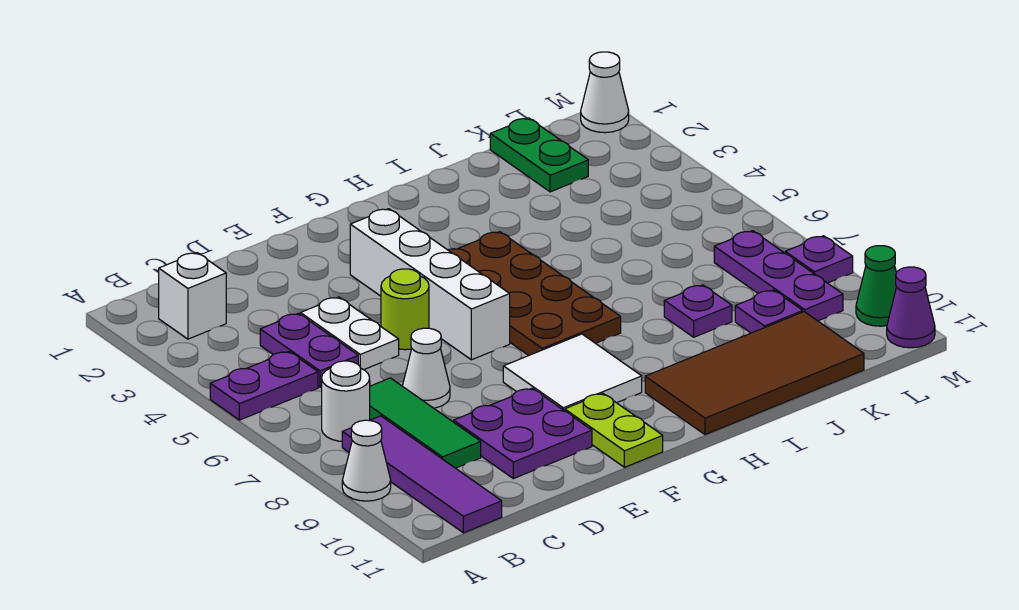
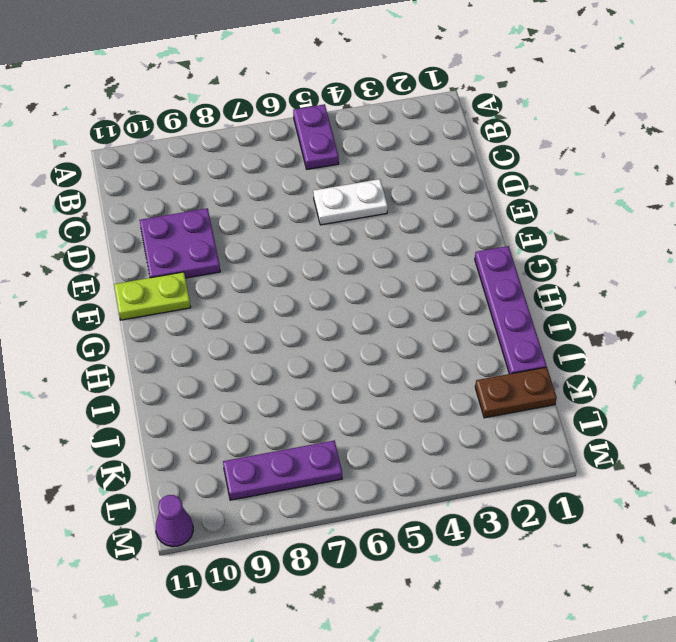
purple 1x4 plate [475,246,546,374] -> none
brown 1x2 plate [475,367,557,418] -> green 1x2 plate [490,118,588,192]
none -> white 1x1 cone [342,420,391,501]
none -> white 1x1 brick [159,253,226,339]
none -> white 1x1 round brick [322,361,370,441]

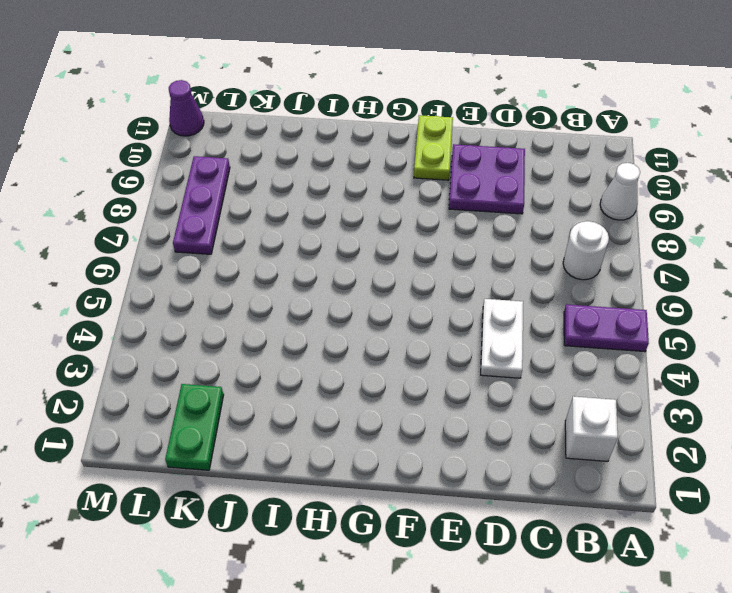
none -> purple 1x4 tile [342,416,502,533]
none -> purple 1x2 plate [260,313,358,387]
none -> green 1x3 tile [370,378,481,468]

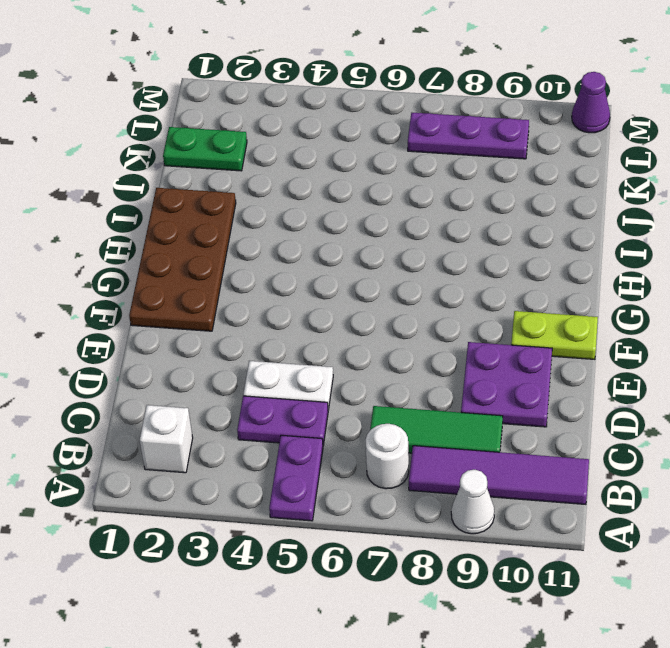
brown 2x4 plate [129,188,236,331] -> brown 2x4 plate turned to [448,232,621,356]
none -> white 1x1 cone [403,328,450,408]
none -> lime 1x1 round brick [381,269,429,350]
none -> white 1x4 brick [350,209,510,360]

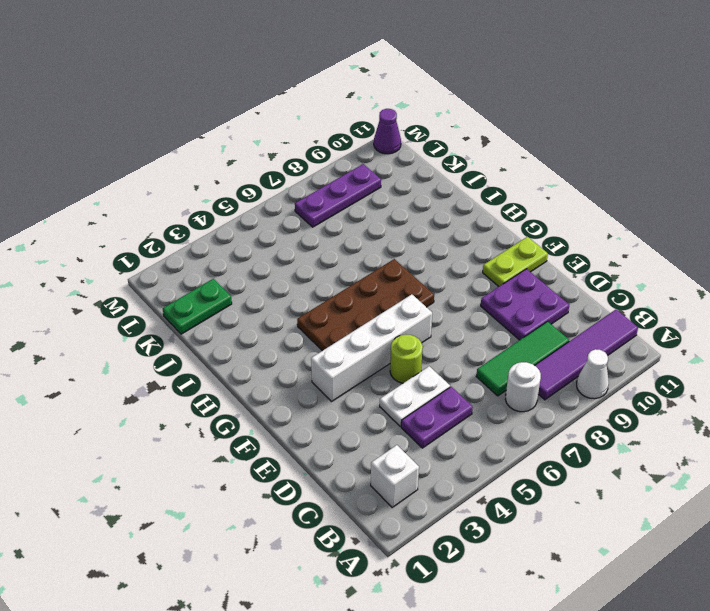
none -> purple 1x2 plate [210,351,318,420]
none -> white 1x1 cone [403,328,450,408]
none -> white 2x2 tile [503,334,642,411]

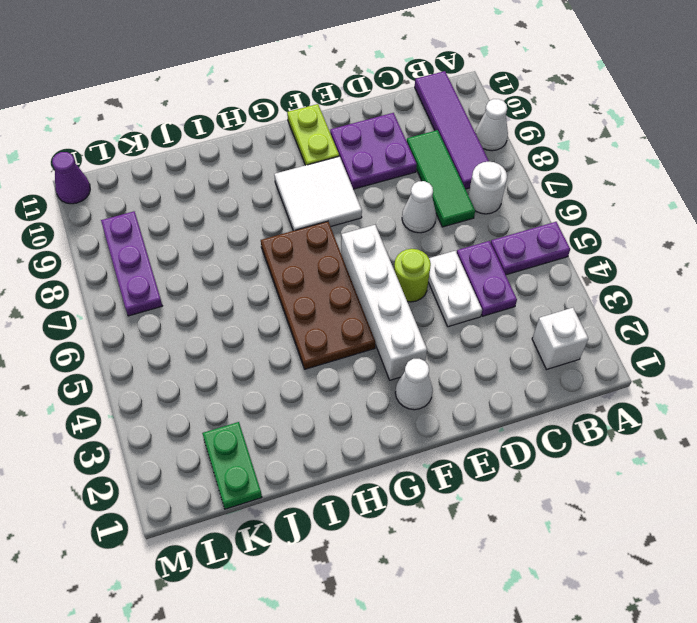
white 1x1 cone [395,359,433,410] -> white 1x1 cone moved to [581,52,629,133]
none -> brown 2x4 tile [645,312,864,435]
none -> purple 1x1 plate [664,285,732,337]
none -> purple 1x1 plate [735,290,803,333]

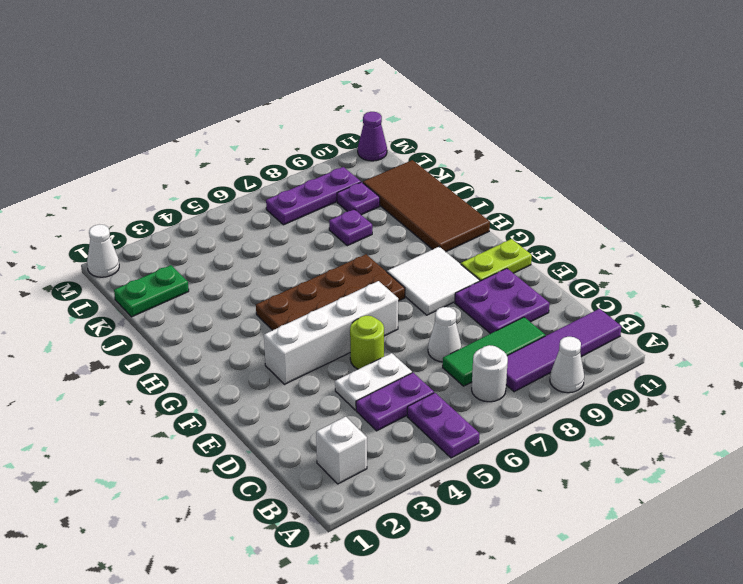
none -> purple 1x1 plate [785,236,853,283]
none -> green 1x1 cone [856,246,896,326]

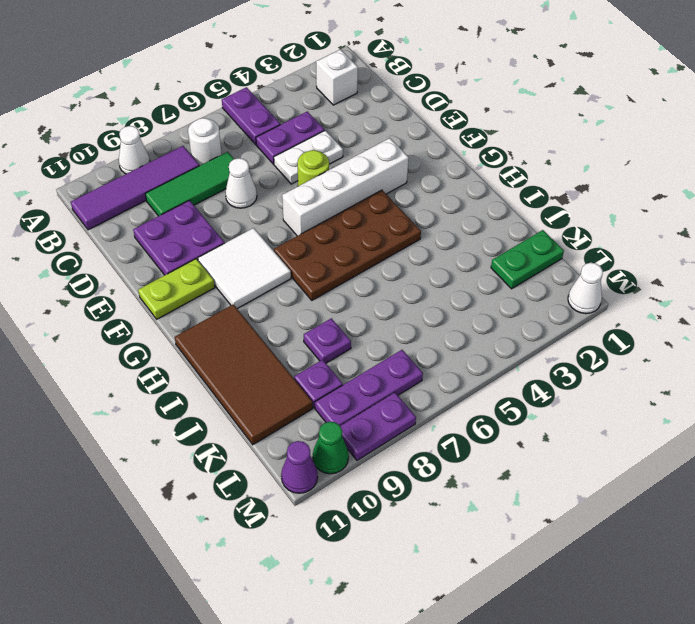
purple 1x2 plate [341,392,416,460] -> purple 1x1 plate [785,236,853,283]

